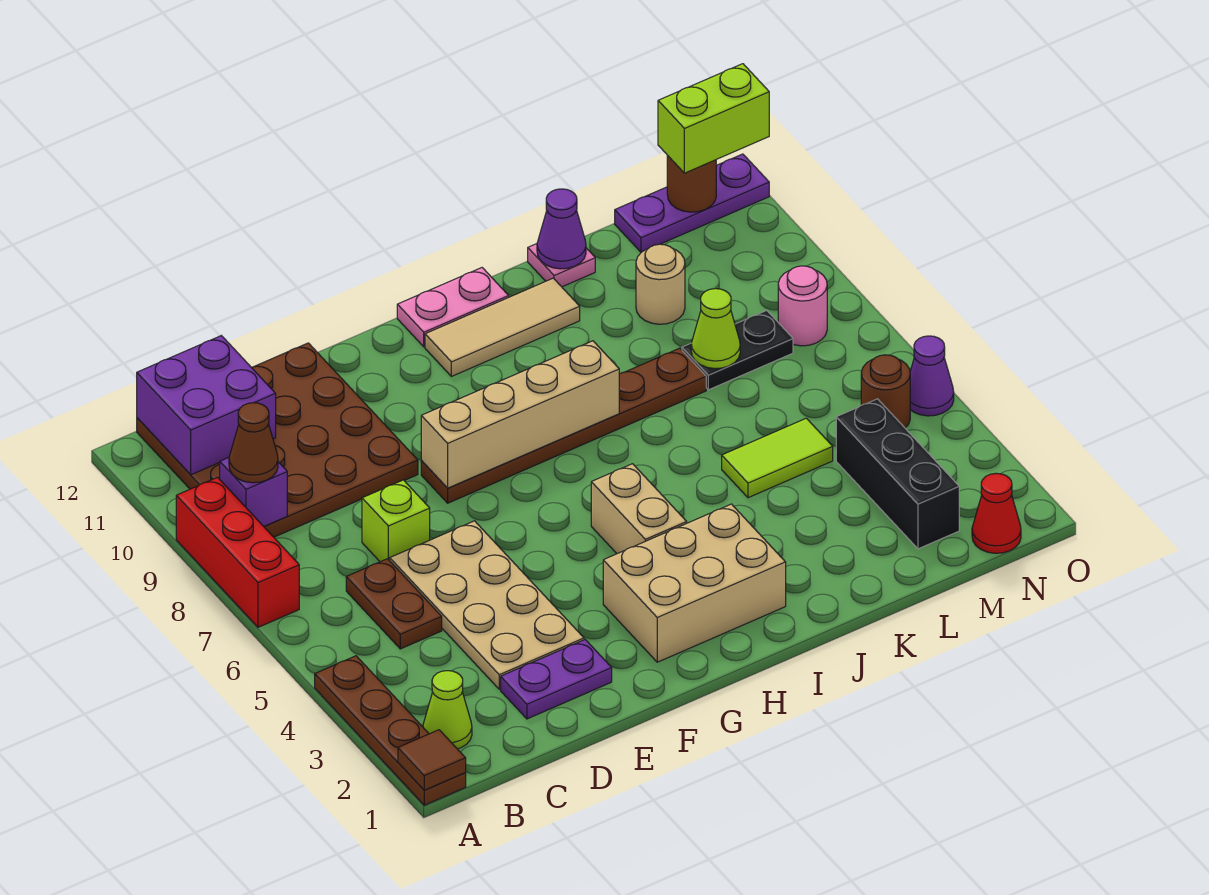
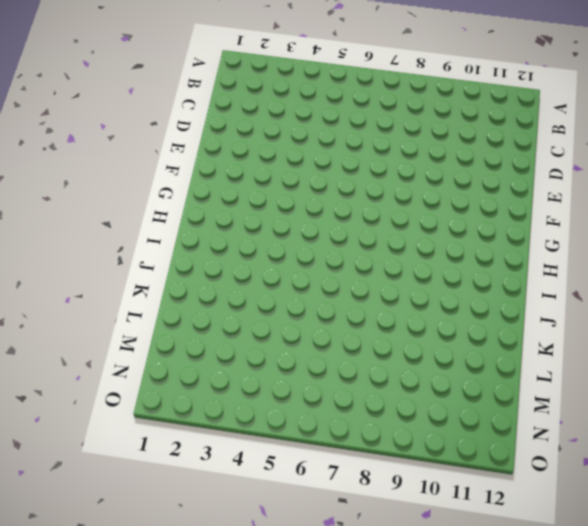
none -> brown 1x4 plate [315,656,466,805]
none -> red 1x3 brick [176,477,299,627]
none -> lime 1x1 cone [423,671,472,749]
none -> brown 4x4 plate [137,343,418,537]

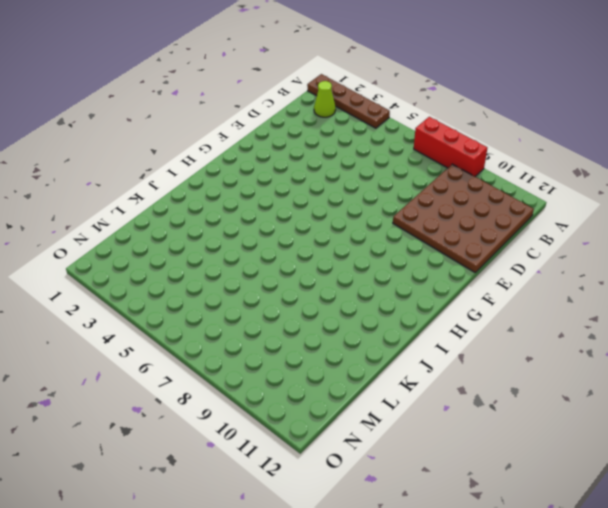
none -> brown 1x2 plate [346,559,442,649]
none -> purple 1x2 plate [501,640,612,719]
none -> tan 2x4 plate [390,521,584,689]
none -> lime 1x1 brick [362,480,430,562]

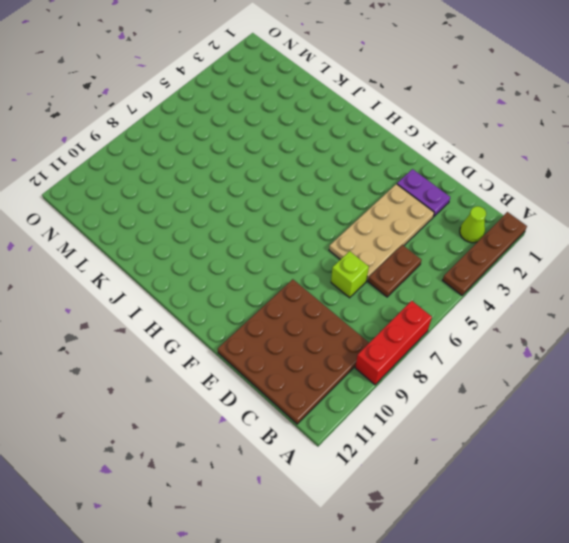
none -> brown 1x6 plate [421,348,706,503]
none -> tan 2x3 brick [603,504,786,662]
none -> tan 1x2 brick [591,464,687,554]
none -> tan 1x3 tile [425,278,580,377]

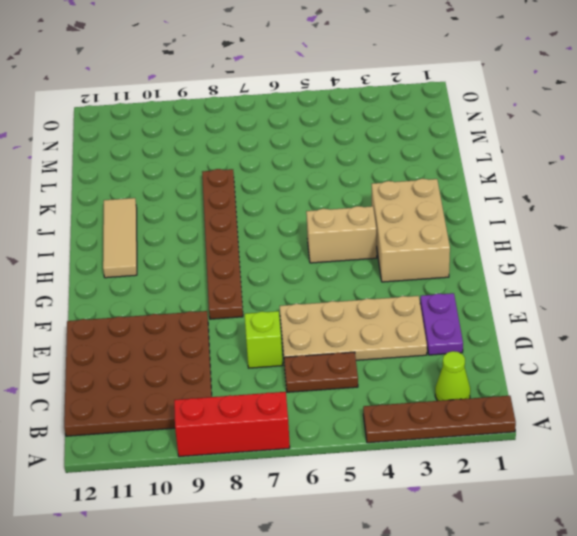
none -> pink 1x2 plate [397,268,509,347]
none -> lime 1x2 tile [722,418,833,498]
none -> pink 1x1 plate [528,244,595,287]
none -> black 1x2 plate [682,310,793,390]

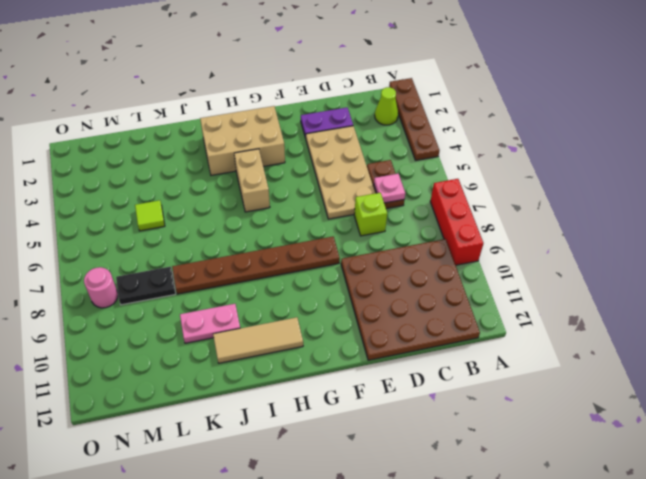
pink 1x1 plate [374,174,405,203] -> pink 1x1 plate moved to [528,244,595,287]
pink 1x2 plate [180,304,240,343] -> pink 1x2 plate moved to [397,268,509,347]
lime 1x1 tile [135,200,165,231] -> lime 1x2 tile [722,418,833,498]
none -> tan 1x1 round brick [636,244,685,324]
none -> black 1x3 brick [836,399,959,549]
none -> purple 1x3 plate [615,154,769,252]
none -> red 1x1 cone [972,473,1021,553]

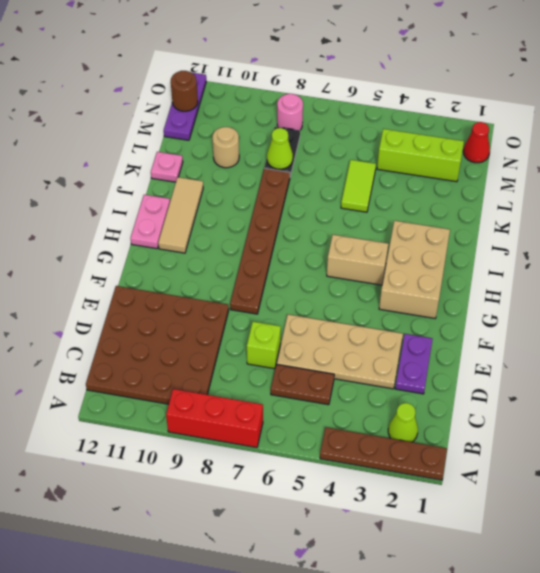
lime 1x3 brick [377,129,464,182] -> black 1x3 brick [836,399,959,549]
none -> brown 1x1 round brick [861,355,910,428]
none -> purple 1x1 cone [910,336,954,416]
none -> brown 1x1 tile [398,730,466,790]
none -> purple 1x1 brick [220,458,287,526]

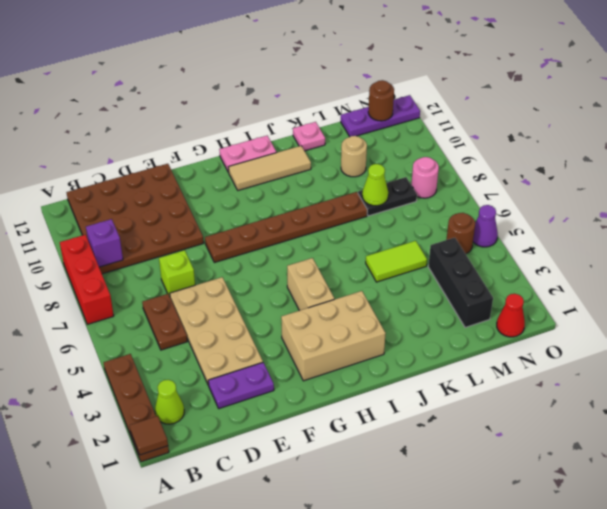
none -> purple 2x2 brick [137,336,276,475]
none -> tan 1x4 brick [421,341,619,488]
none -> purple 1x1 cone [537,189,586,269]
none -> brown 1x1 cone [229,403,278,483]

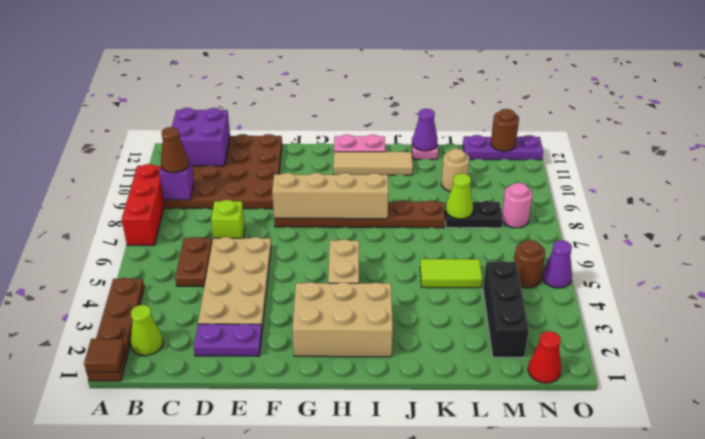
none -> lime 1x2 brick [658,64,769,173]

